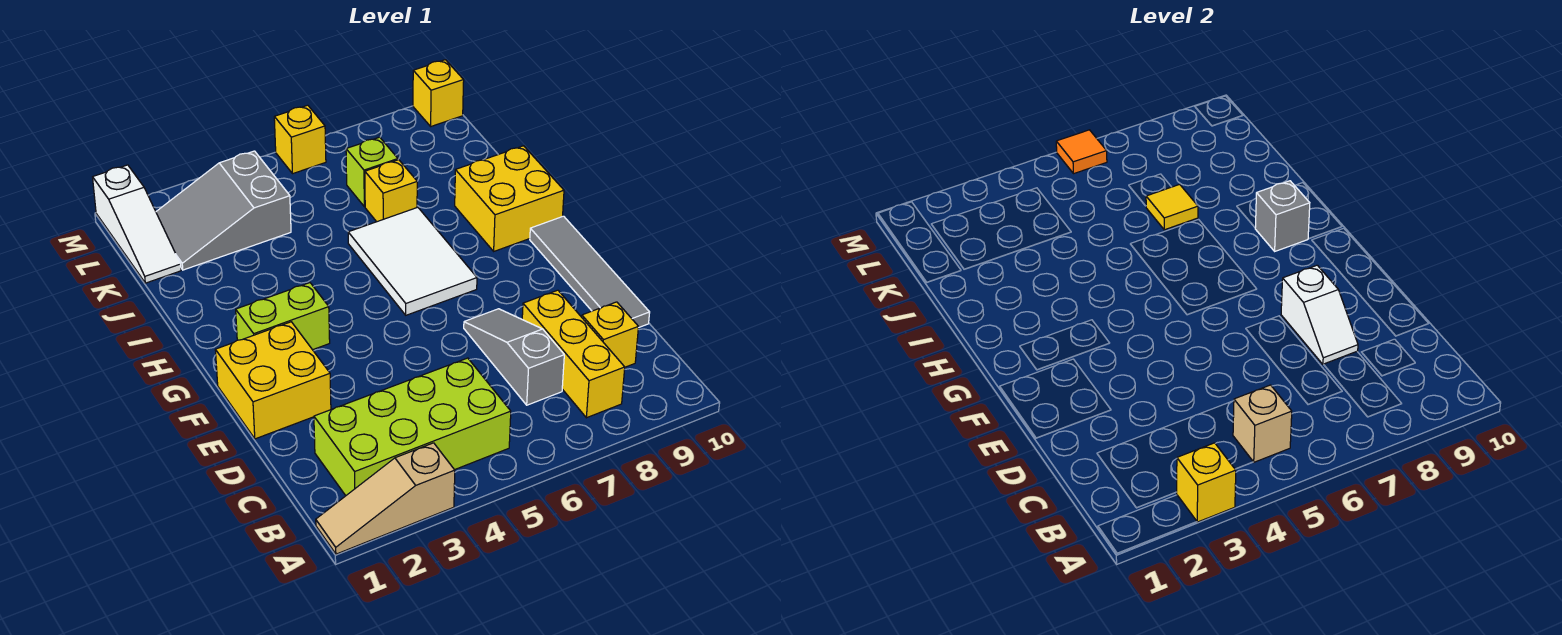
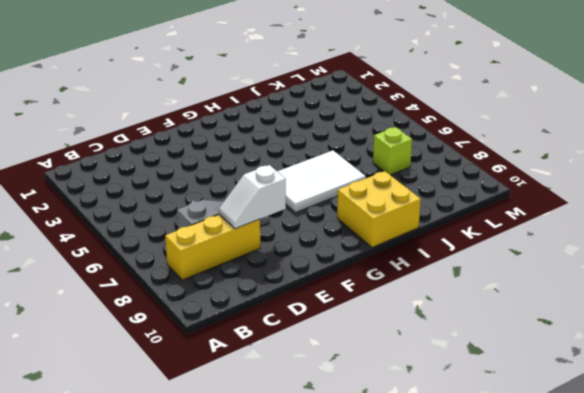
none -> tan 1x3 slope [316,443,455,554]
none -> lime 2x4 brick [314,358,511,496]
none -> yellow 1x1 brick [582,302,638,367]

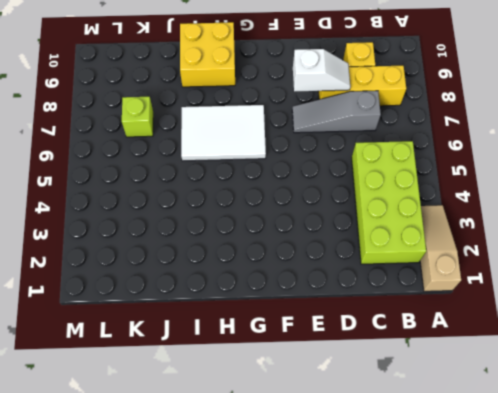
tan 1x3 slope [420,205,461,291] -> tan 1x3 slope turned to [316,443,455,554]
none -> grey 1x4 tile [530,216,650,328]
none -> yellow 2x2 brick [215,322,331,439]
none -> lime 1x2 brick [236,283,330,350]

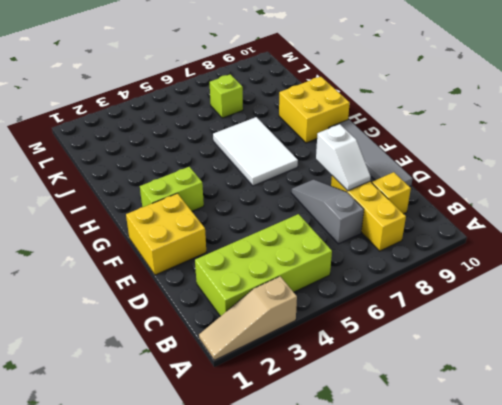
none -> yellow 1x1 brick [365,160,417,222]
none -> white 1x3 slope [93,165,181,283]
none -> grey 2x3 slope [156,151,291,270]

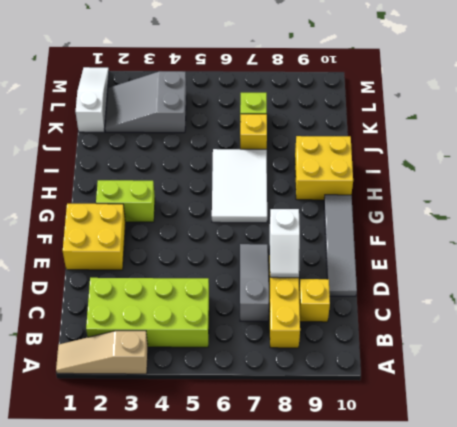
white 1x3 slope [76,67,109,132] -> white 1x3 slope turned to [93,165,181,283]
none -> yellow 1x1 brick [274,105,326,174]
none -> yellow 1x1 brick [413,60,464,126]
none -> yellow 1x1 brick [1177,443,1236,522]

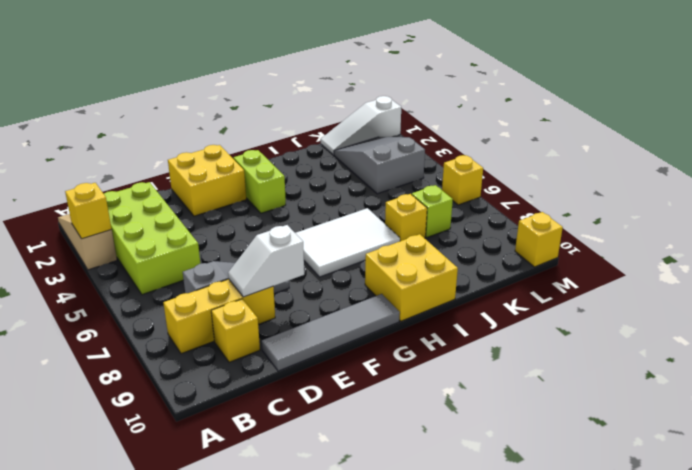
none -> tan 1x1 brick [1233,385,1292,462]
none -> grey 1x1 brick [1255,181,1310,251]
none -> yellow 1x1 tile [1146,184,1198,230]

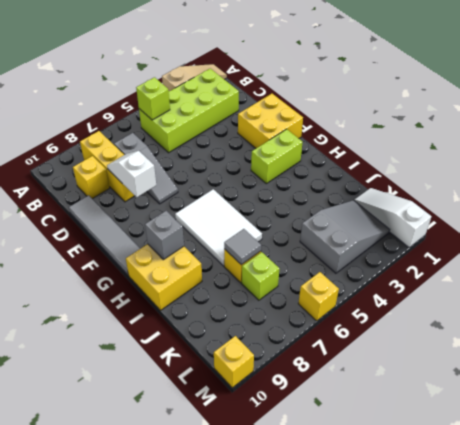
lime 1x1 brick [136,77,170,120] -> tan 1x1 brick [1233,385,1292,462]
grey 1x1 tile [224,229,261,265] -> yellow 1x1 tile [1146,184,1198,230]
none -> yellow 1x1 brick [1177,443,1236,522]
none -> orange 1x1 tile [1056,130,1107,174]

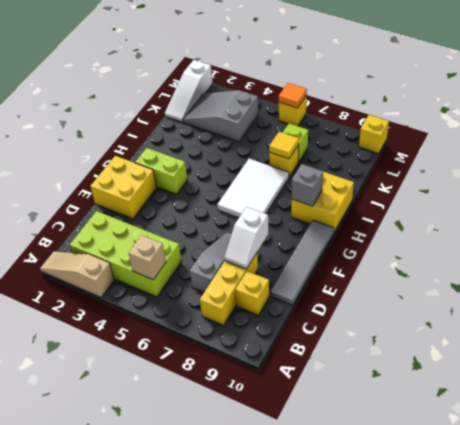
none -> yellow 1x1 brick [1177,443,1236,522]

